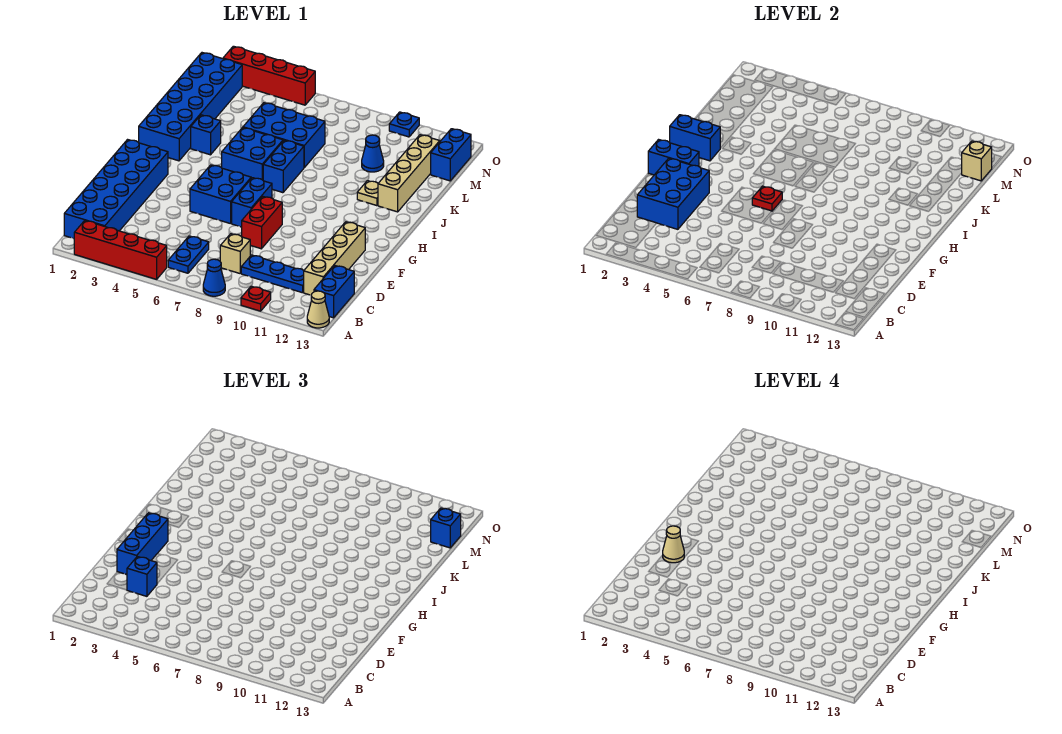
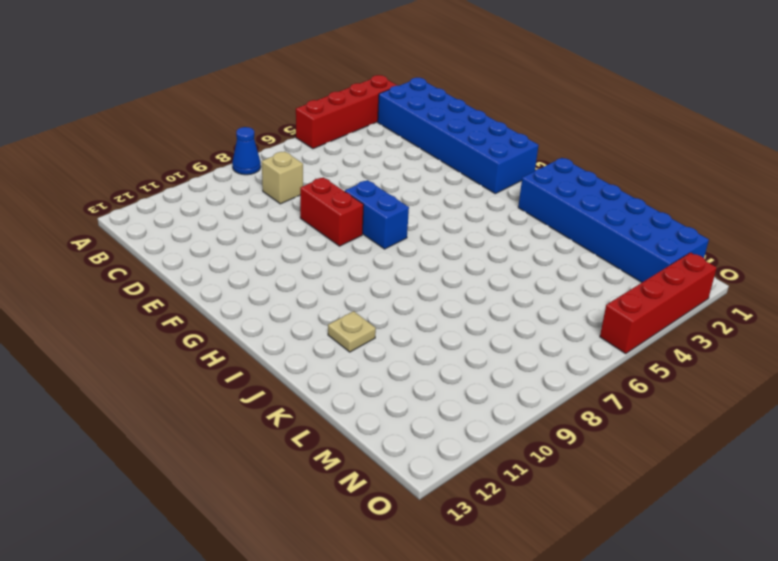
none -> red 1x1 plate [241,286,271,311]
none -> tan 1x1 cone [307,291,329,328]
none -> blue 1x2 plate [168,236,209,273]
none -> blue 1x2 brick [314,266,354,318]

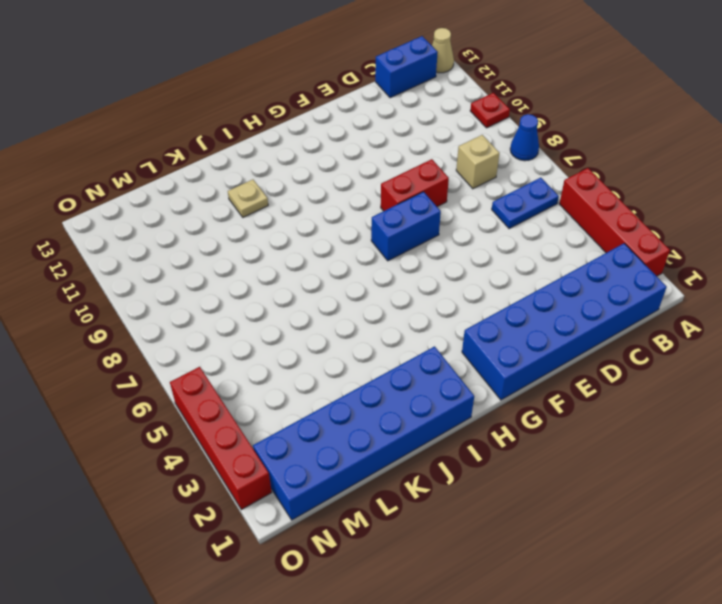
none -> blue 1x3 plate [241,255,304,293]
none -> tan 1x4 brick [304,222,365,295]
none -> blue 2x2 brick [190,165,251,224]
none -> blue 2x2 brick [221,128,283,180]

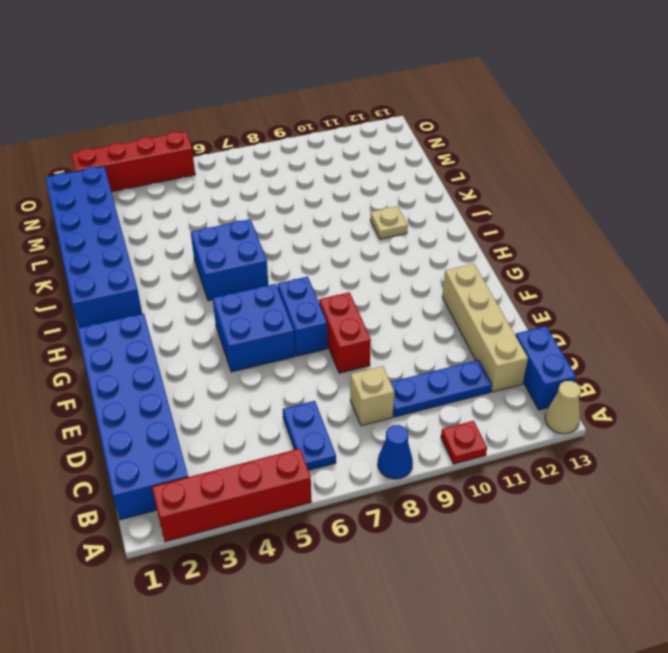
none -> blue 1x2 brick [263,140,304,193]
none -> blue 1x1 brick [191,115,221,155]
none -> tan 1x4 brick [378,135,440,212]
none -> blue 2x3 brick [243,103,325,167]

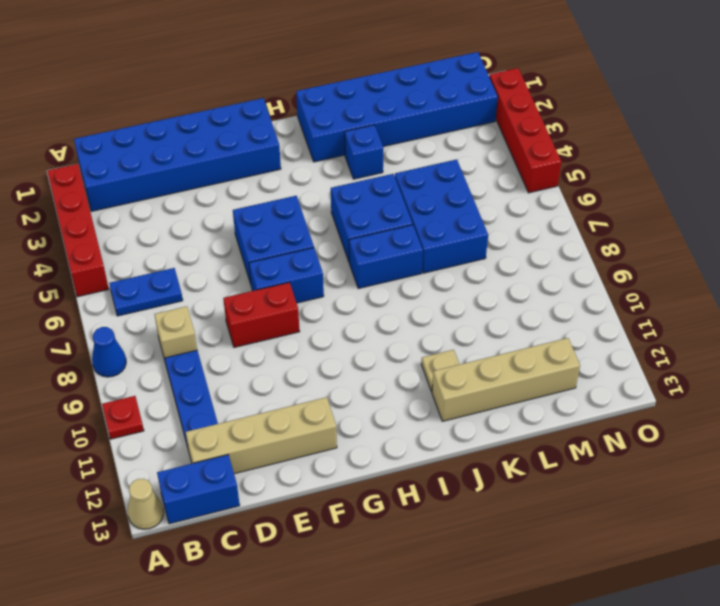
none -> blue 1x1 cone [362,135,384,172]
none -> blue 1x2 brick [431,129,471,181]
none -> blue 1x1 plate [389,112,419,137]
none -> blue 2x3 brick [637,158,709,229]

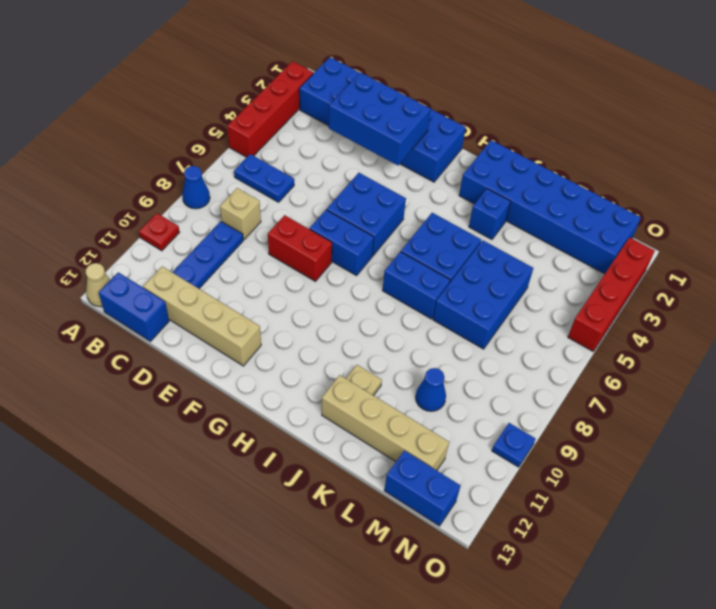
none -> blue 1x2 brick [648,140,699,175]
none -> red 1x1 plate [752,186,782,211]
none -> blue 1x2 brick [670,115,720,161]
none -> tan 1x1 brick [962,141,992,181]

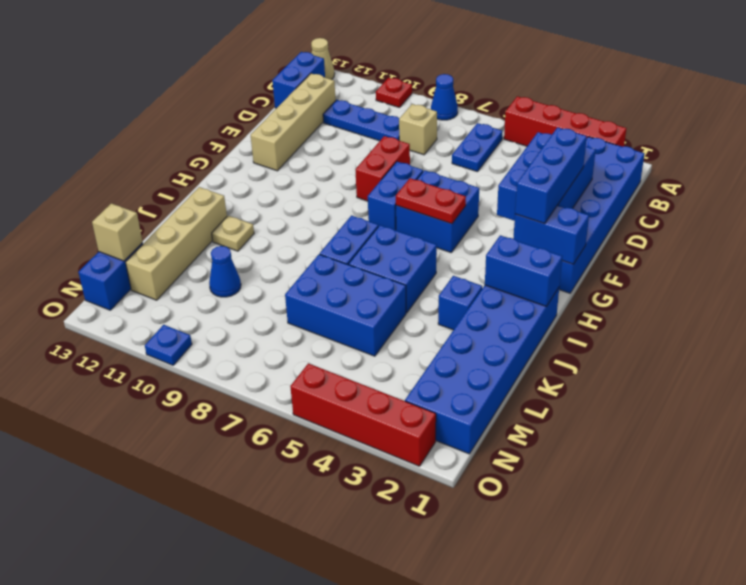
red 1x2 plate [396,178,466,224] -> red 1x1 plate [752,186,782,211]
none -> blue 1x1 brick [127,557,157,596]
none -> blue 1x1 brick [431,508,461,548]
none -> tan 1x1 cone [663,526,684,563]

